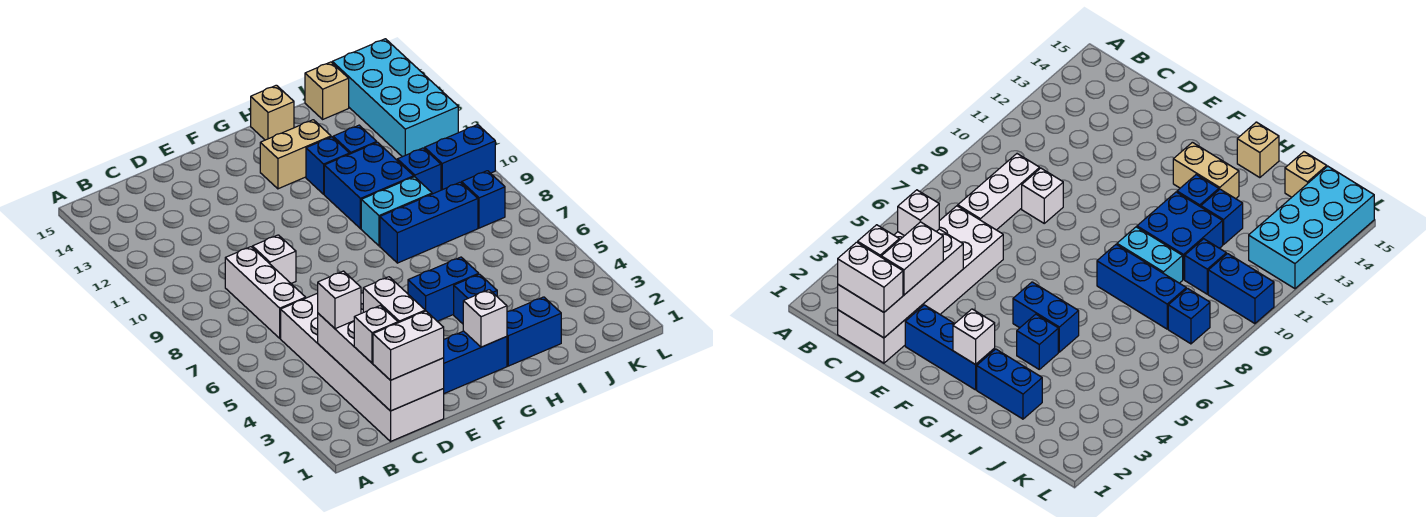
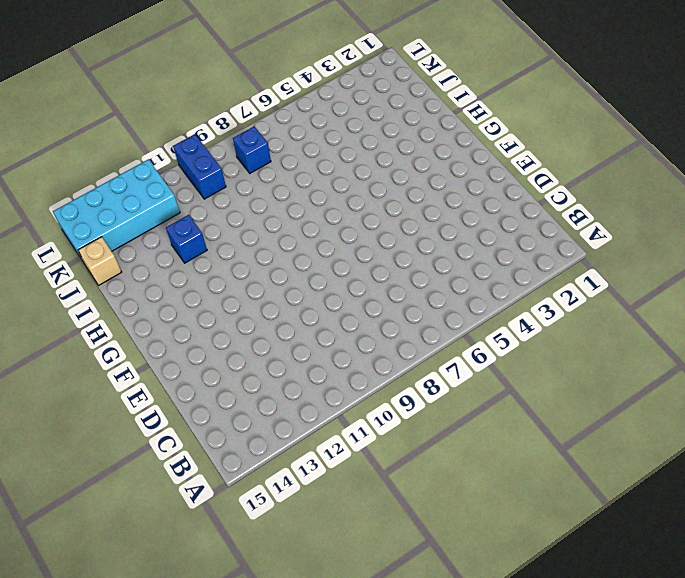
none -> white 2x6 brick [281,293,444,441]
none -> white 1x3 brick [225,247,306,338]
none -> white 1x1 brick [252,235,296,283]

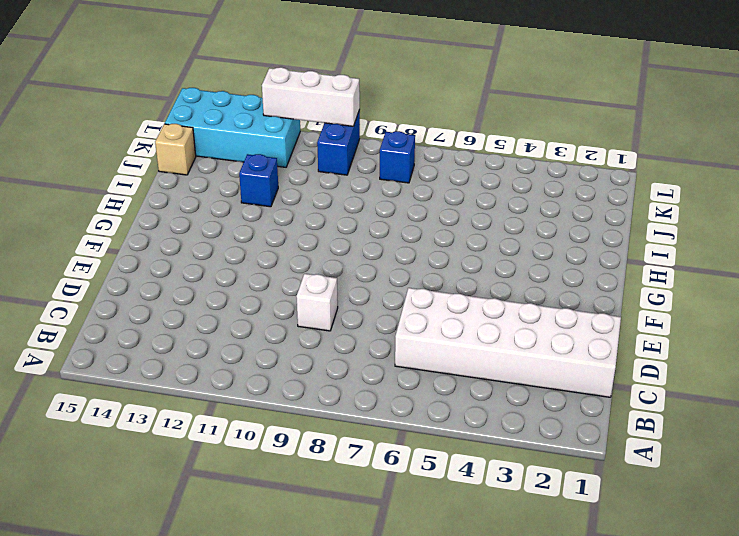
white 1x3 brick [262,67,360,126] -> white 1x3 brick moved to [225,247,306,338]
none -> blue 1x3 brick [443,331,507,394]
none -> blue 1x2 brick [408,257,479,321]
none -> tan 1x2 brick [260,120,331,189]

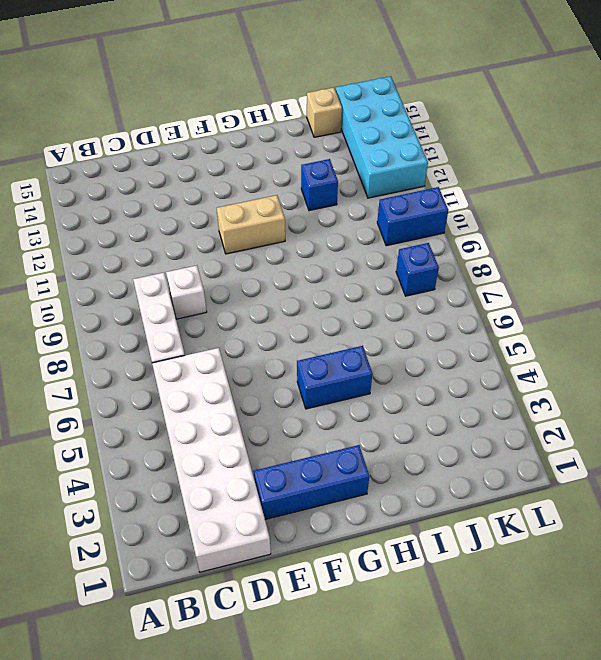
tan 1x2 brick [217,195,285,254] -> tan 1x2 brick moved to [260,120,331,189]
none -> blue 1x2 brick [507,297,561,366]
none -> blue 1x1 brick [454,274,497,324]
none -> blue 1x3 brick [380,182,478,263]

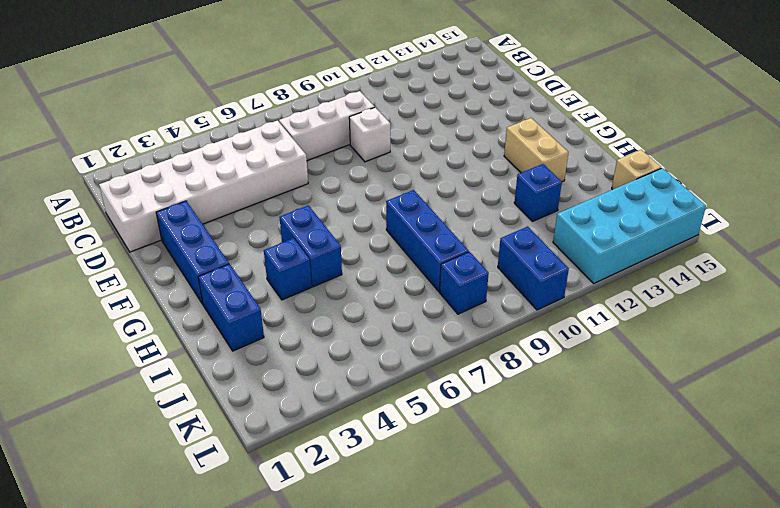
none -> cyan 1x2 brick [361,177,432,246]
none -> blue 2x2 brick [324,142,414,229]
none -> blue 1x1 brick [306,137,349,194]

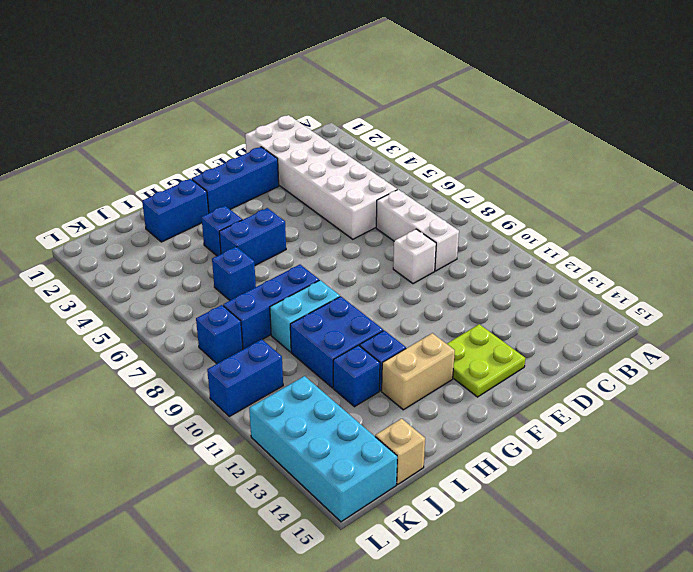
lime 2x2 plate [447,324,525,397] -> none
blue 1x1 brick [212,247,256,300] -> blue 1x1 brick moved to [397,148,441,194]
none -> tan 1x1 brick [251,85,294,140]
none -> white 2x4 brick [318,293,444,411]
none -> white 1x1 brick [463,290,507,347]

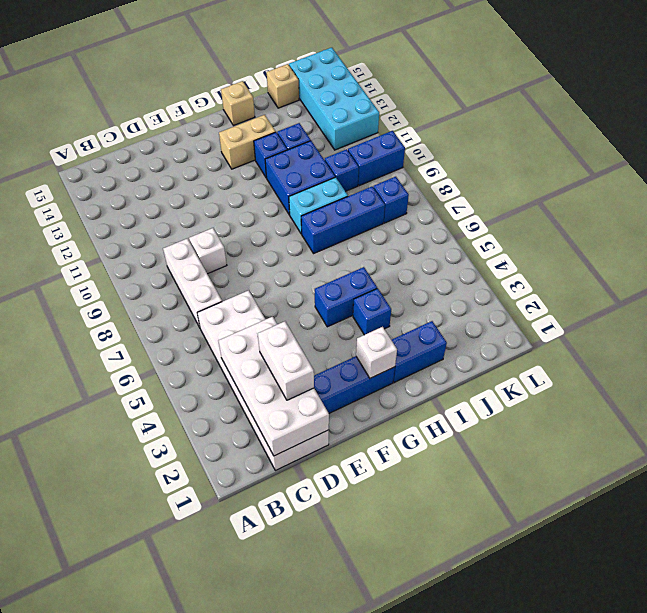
none -> white 1x2 brick [373,311,444,380]
none -> white 1x1 brick [354,306,398,363]
none -> white 1x1 brick [318,271,361,329]

